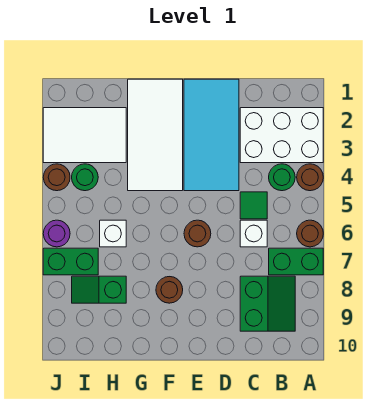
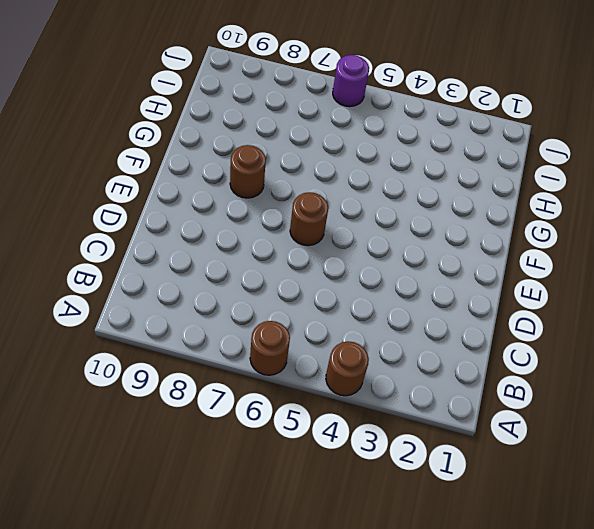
none -> white 2x3 brick [240,108,323,163]
none -> green 1x2 brick [269,248,323,275]
none -> green 1x1 round brick [269,164,295,191]

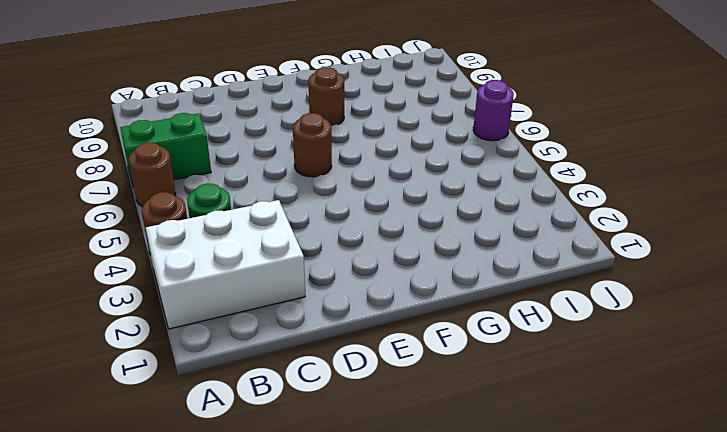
none -> green 2x2 slope [240,276,295,331]
none -> green 1x1 tile [240,192,267,219]
none -> white 1x1 brick [240,220,267,247]

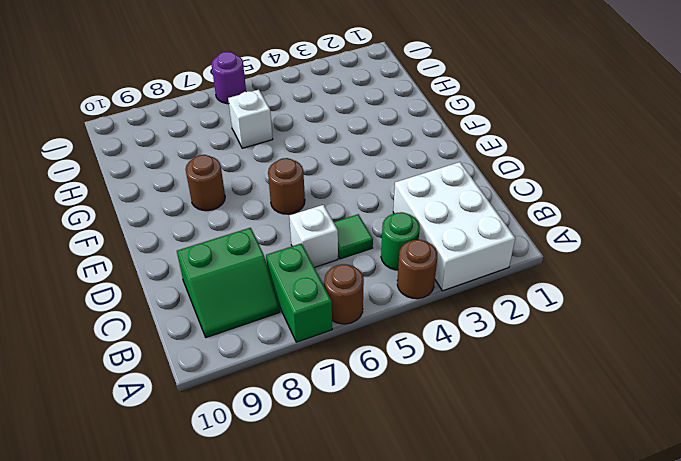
none -> cyan 2x4 tile [184,79,239,191]
none -> white 2x4 tile [128,79,183,191]
none -> white 2x3 tile [43,108,126,163]

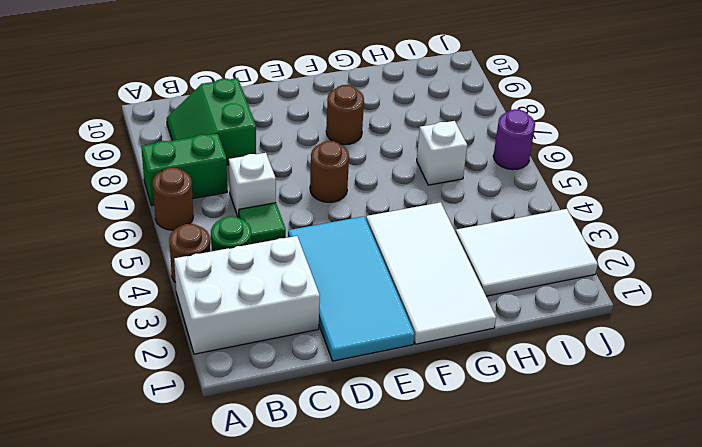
none -> green 1x2 slope [72,276,126,303]
none -> green 1x1 round brick [72,164,98,191]
none -> green 1x2 brick [43,248,98,275]

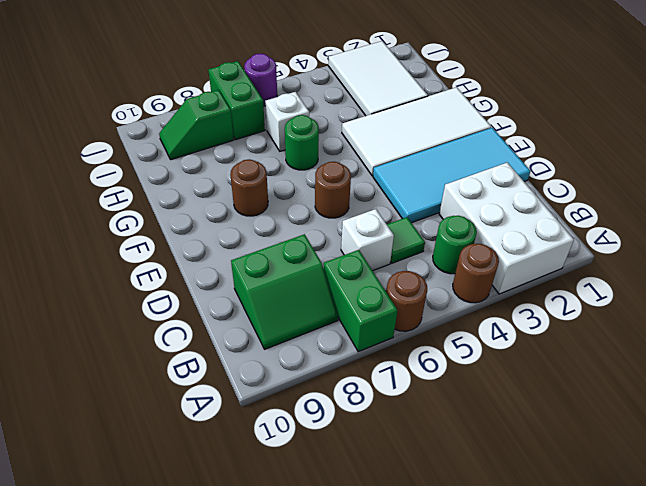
green 1x1 round brick [285,115,319,170] -> green 1x1 round brick moved to [72,164,98,191]
green 1x2 slope [159,90,234,160] -> green 1x2 slope turned to [72,276,126,303]
none -> brown 1x1 round brick [43,164,70,191]

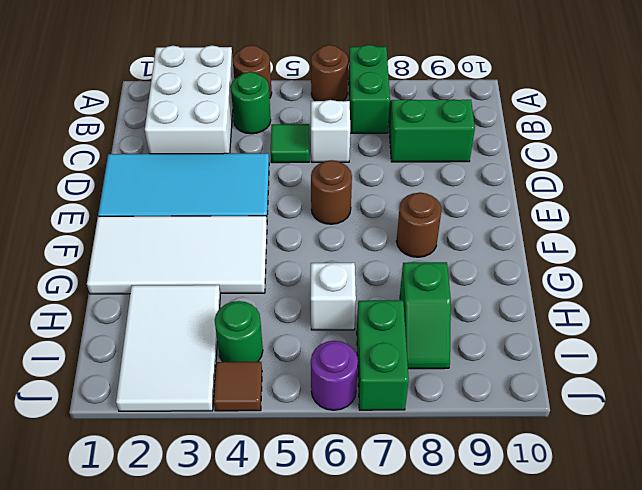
brown 1x1 tile [214,362,262,411] -> brown 1x1 round brick [43,164,70,191]

